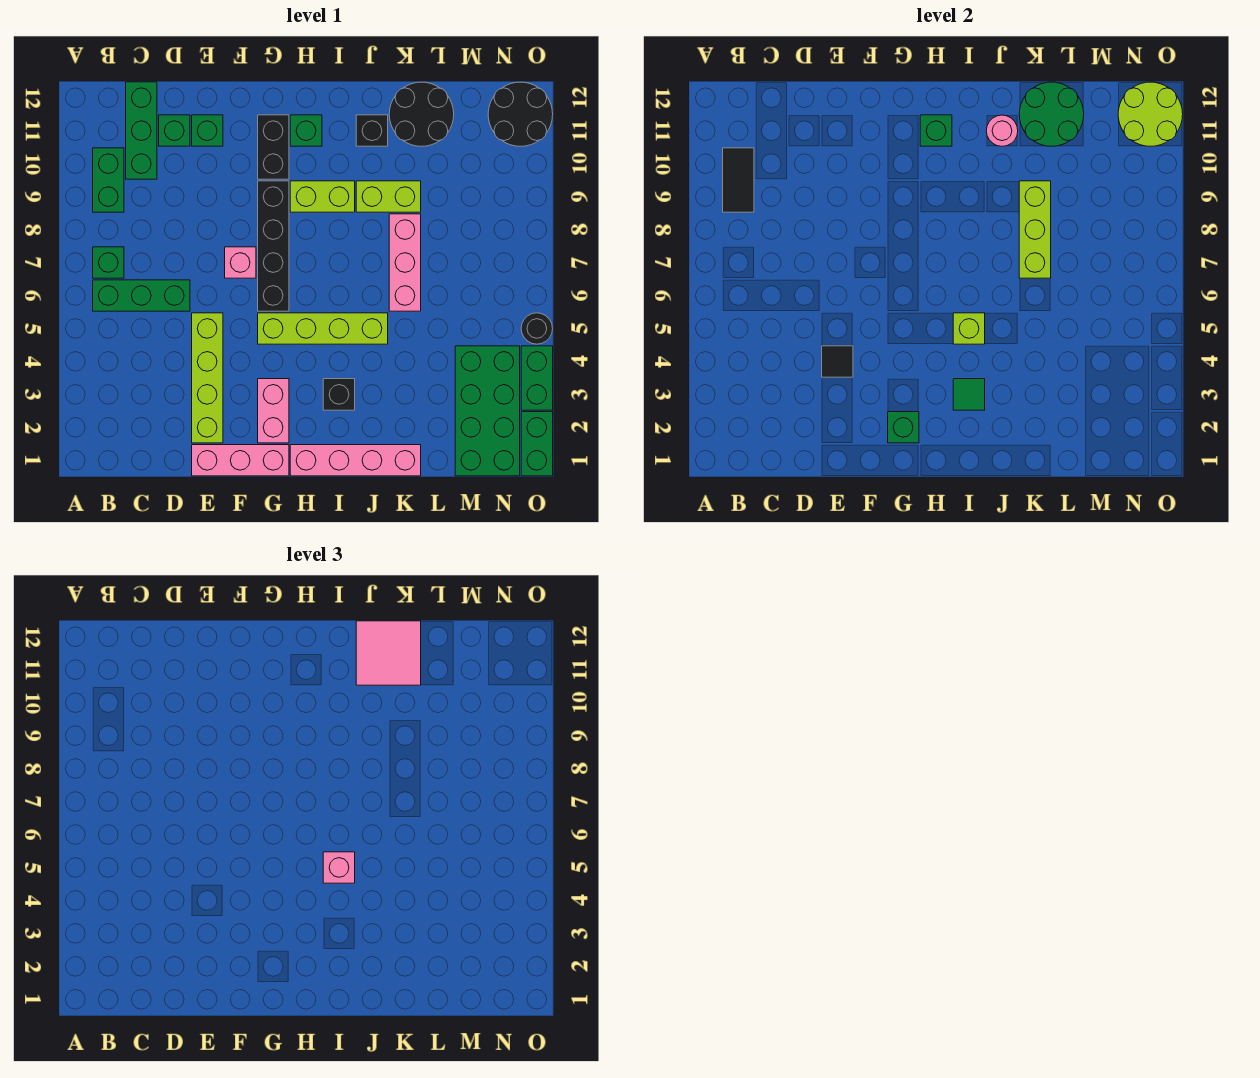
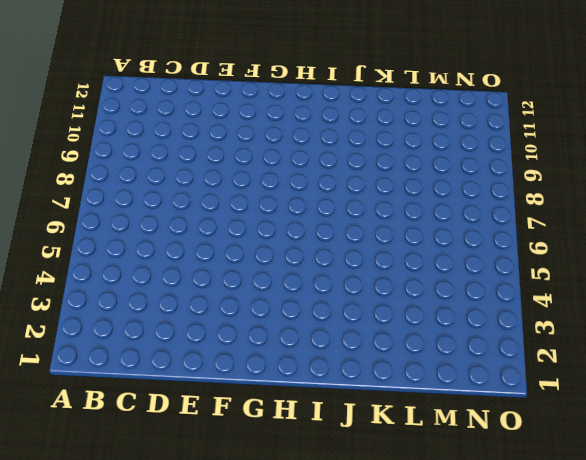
none -> green 1x3 brick [93,280,190,311]
none -> green 1x1 brick [93,247,124,278]
none -> green 1x2 brick [93,148,124,212]
none -> green 1x3 brick [126,82,157,179]

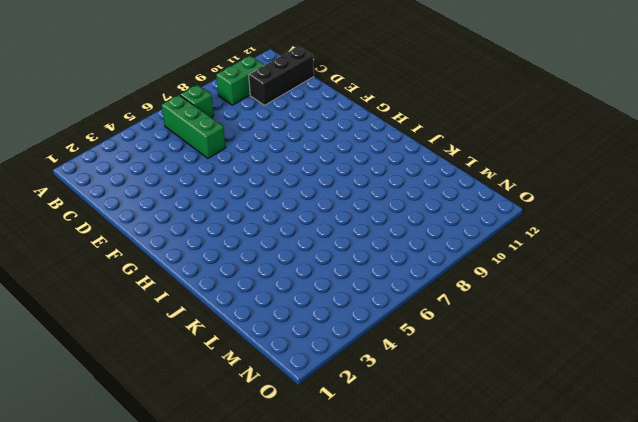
black 1x3 brick [249,46,314,105] -> green 1x3 brick [126,82,157,179]
none -> green 1x1 brick [159,115,190,146]
none -> pink 1x3 brick [192,445,289,476]
none -> lime 1x4 brick [192,313,223,443]
none -> green 1x1 brick [192,115,223,146]

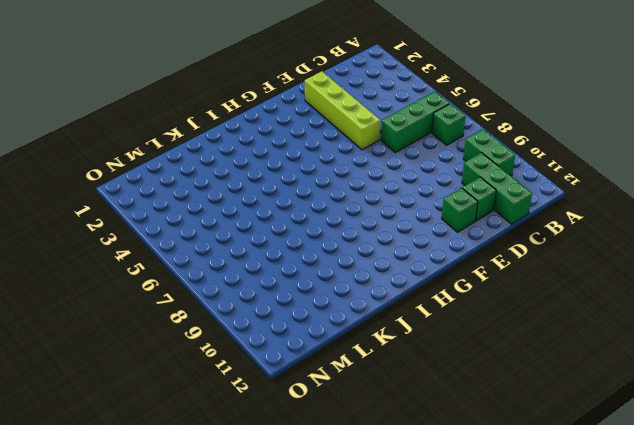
none -> pink 1x3 brick [192,445,289,476]
none -> pink 1x1 brick [225,247,256,278]
none -> pink 1x2 brick [258,379,289,443]
none -> lime 1x4 brick [258,313,388,344]

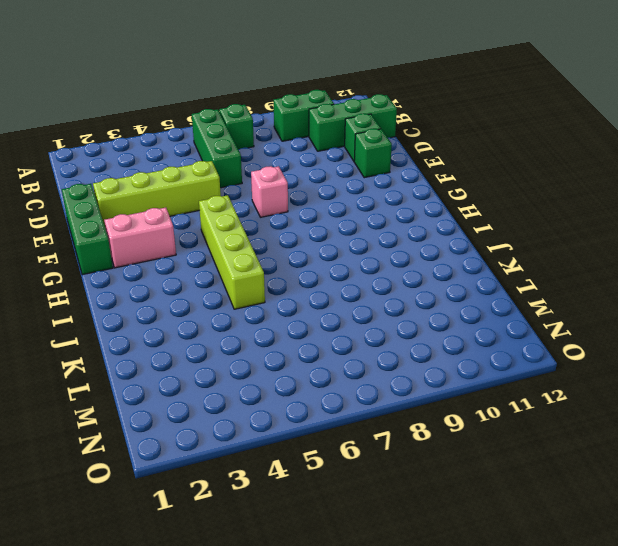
green 1x3 brick [62,184,113,275] -> pink 1x3 brick [192,445,289,476]
none -> black 1x4 brick [258,181,289,311]
none -> black 1x2 brick [258,115,289,179]
none -> pink 1x4 brick [290,445,421,476]
none -> lime 1x2 brick [290,181,355,212]

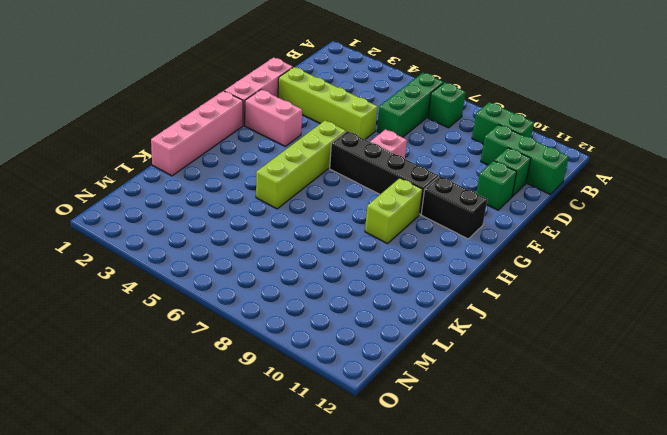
none -> green 1x1 brick [290,115,322,146]
none -> black 1x1 brick [323,379,355,410]
none -> lime 1x2 brick [356,181,421,212]
none -> black 1x1 brick [356,115,388,146]

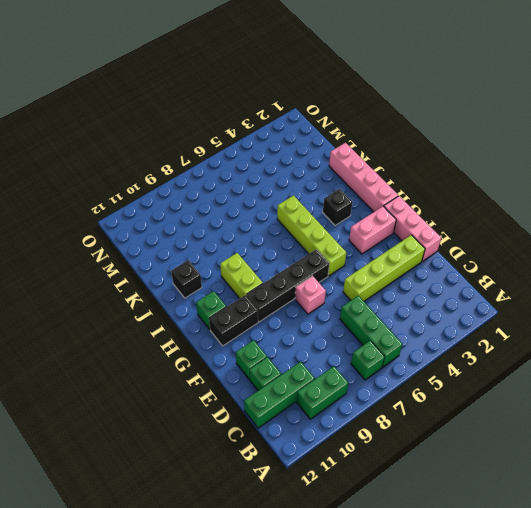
none -> lime 1x2 brick [356,181,421,212]
none -> pink 1x3 brick [389,214,421,311]
none -> black 2x2 round brick [389,82,454,146]
none -> green 2x4 brick [455,346,520,476]

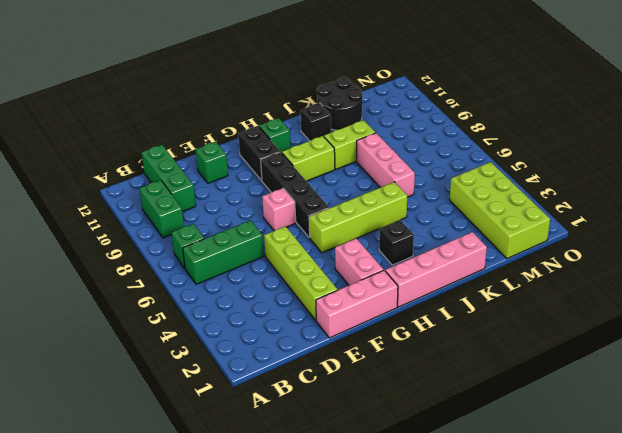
lime 2x4 brick [450,162,550,258] -> green 2x4 brick [455,346,520,476]
none -> green 1x1 brick [159,115,190,146]
none -> black 2x2 round brick [488,82,553,146]
none -> green 1x2 brick [521,412,553,476]
none -> green 1x2 brick [521,346,553,410]

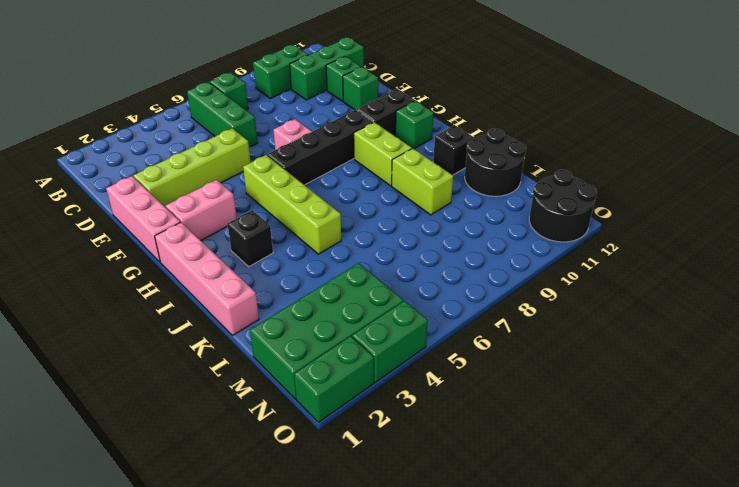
none -> pink 1x3 brick [389,214,421,311]
none -> black 1x1 round brick [521,313,553,344]
none -> black 1x2 tile [723,148,754,212]
none -> black 1x1 tile [822,346,853,377]

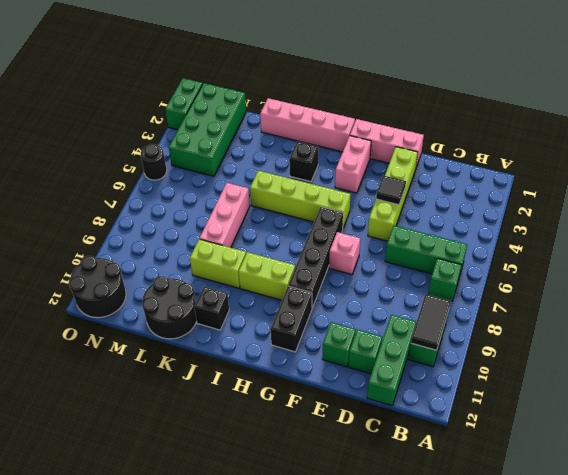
none -> green 1x1 brick [290,115,322,146]
none -> green 1x2 brick [521,346,553,410]
none -> green 1x1 brick [888,412,919,443]
none -> green 1x1 brick [920,115,952,146]

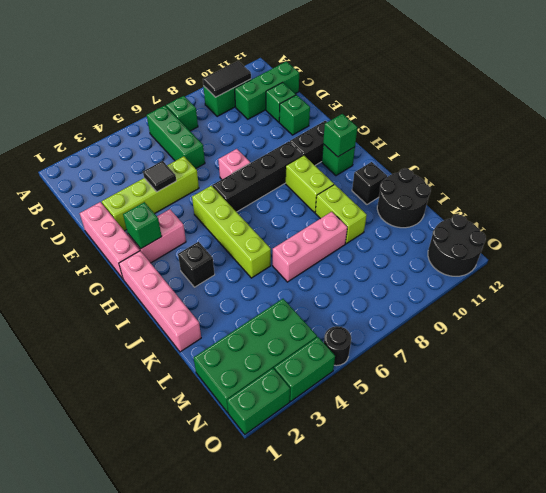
none -> green 1x1 tile [953,379,985,410]
none -> lime 1x1 brick [953,313,985,344]
none -> pink 1x1 round brick [986,115,1018,146]
none -> lime 1x3 brick [1019,181,1051,278]

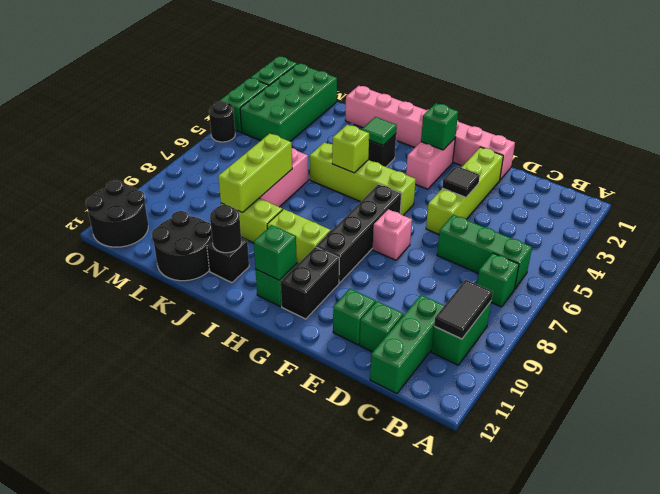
black 1x1 round brick [210,205,242,253] -> pink 1x1 round brick [986,115,1018,146]
none -> green 2x2 round brick [1019,82,1084,146]
none -> lime 2x2 round brick [1118,82,1183,146]
none -> pink 1x1 brick [323,852,355,883]
none -> pink 2x2 tile [356,621,421,685]

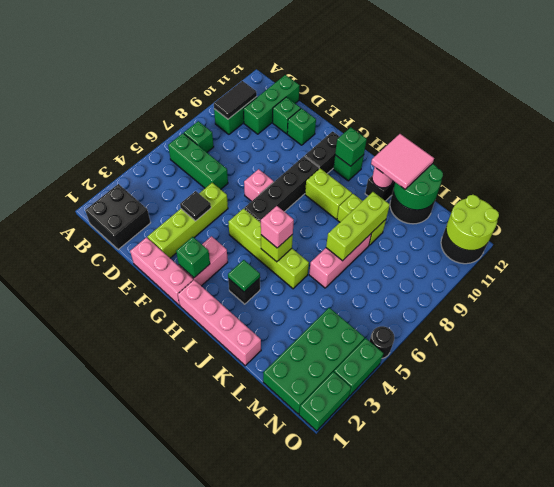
black 2x2 brick [85,184,151,250] -> none

